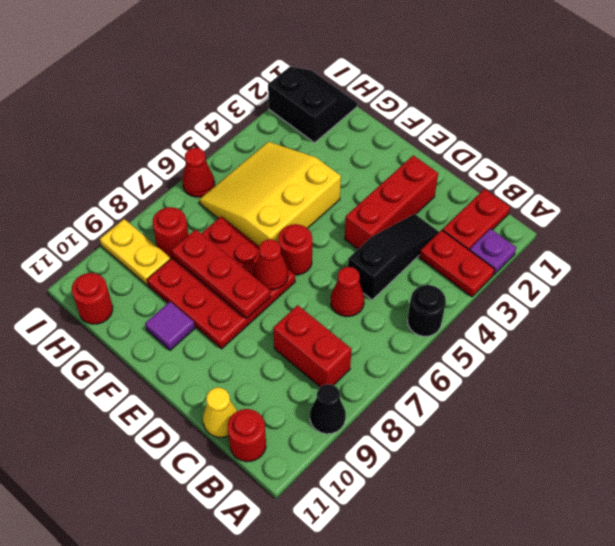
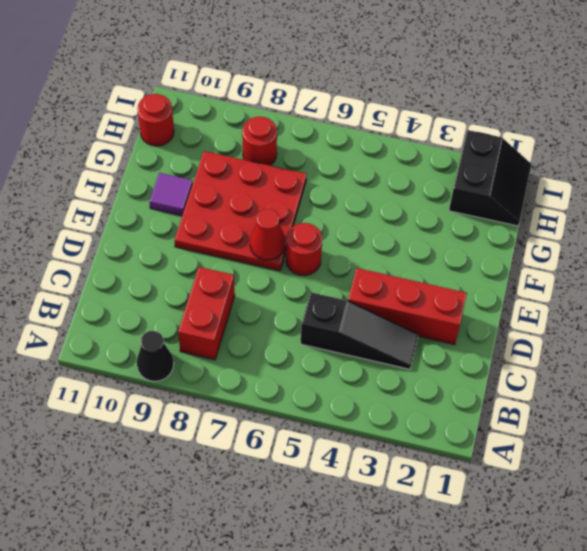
none -> purple 1x1 plate [470,229,516,275]
none -> red 1x2 plate [419,230,495,297]
none -> black 1x1 round brick [408,285,446,336]

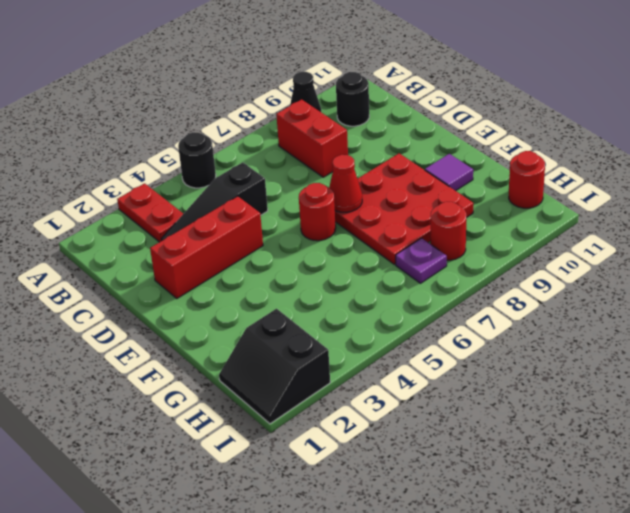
black 1x1 round brick [336,72,369,126] -> none
purple 1x1 plate [396,238,447,283] -> purple 1x1 plate moved to [470,229,516,275]
none -> red 1x2 plate [442,189,510,250]
none -> red 1x1 round brick [228,409,266,462]
none -> red 1x1 cone [331,267,364,317]

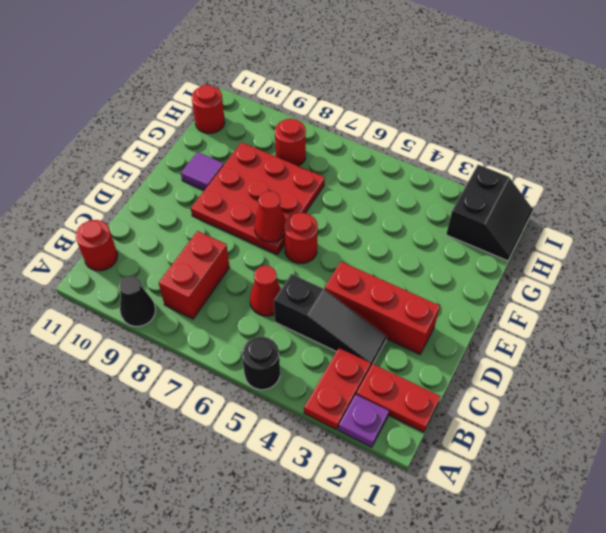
none -> yellow 1x1 cone [203,388,237,437]
none -> yellow 3x3 slope [199,142,341,246]
none -> yellow 1x2 plate [100,219,171,285]

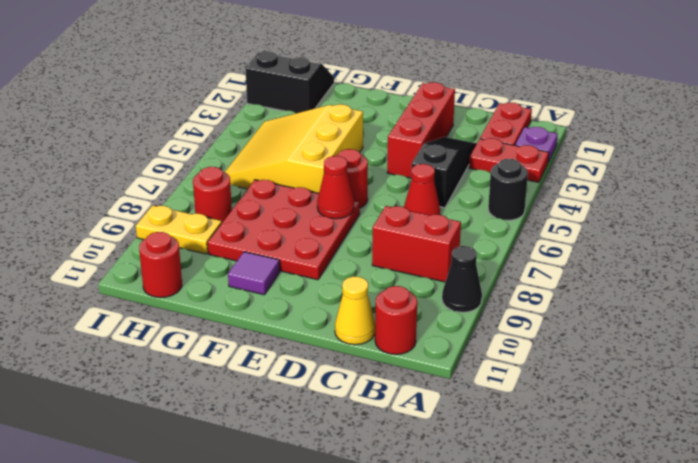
none -> red 1x1 cone [183,148,215,197]
none -> red 1x3 plate [171,229,270,319]

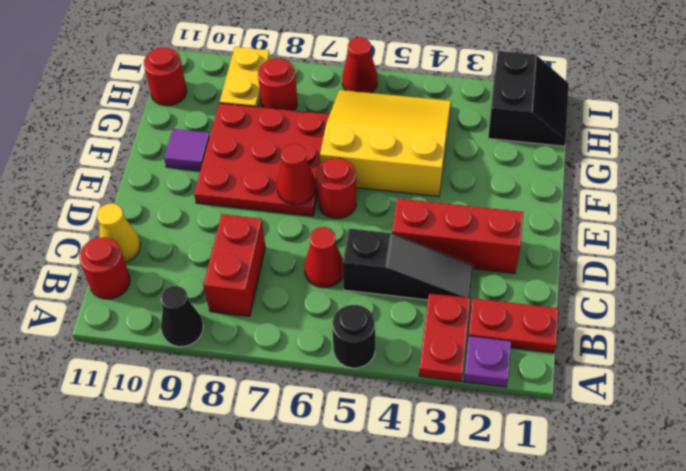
none -> red 1x3 plate [171,229,270,319]

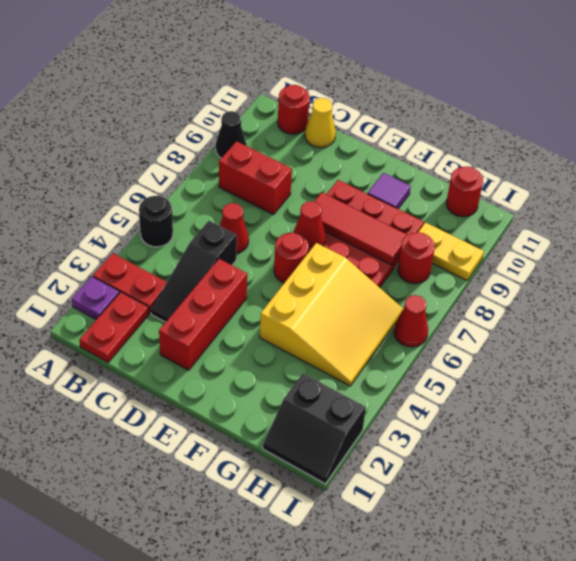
red 1x3 tile [314,192,407,265] -> red 1x3 plate [171,229,270,319]

